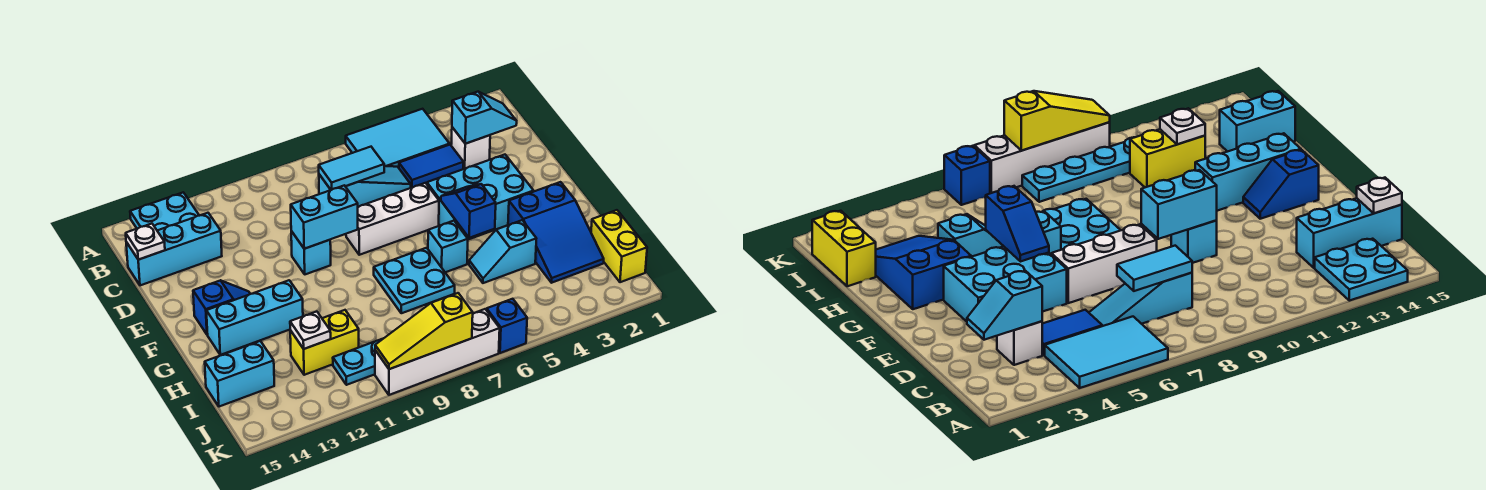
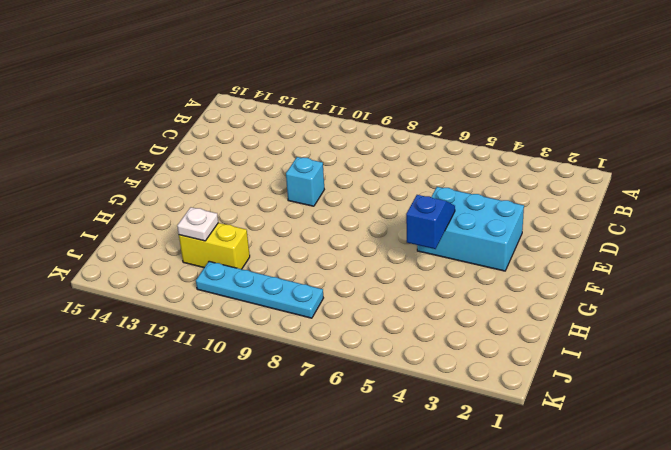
none -> cyan 2x3 tile [346,109,450,168]
none -> cyan 2x2 plate [130,192,199,230]
none -> white 1x1 brick [451,127,490,169]

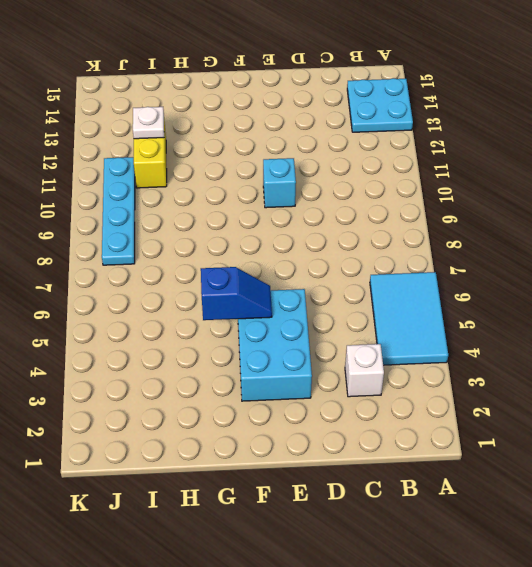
none -> blue 1x2 tile [399,145,464,188]
none -> cyan 1x3 slope [319,166,411,207]
none -> cyan 1x3 brick [126,213,222,285]

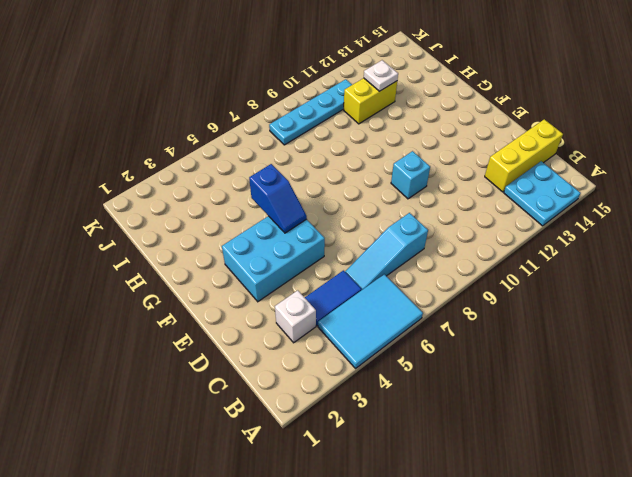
yellow 1x3 brick [485,119,563,192] -> cyan 1x3 brick [126,213,222,285]
none -> white 1x3 brick [346,183,439,255]
none -> blue 1x2 slope [193,280,250,335]
none -> blue 2x3 slope [508,182,604,283]

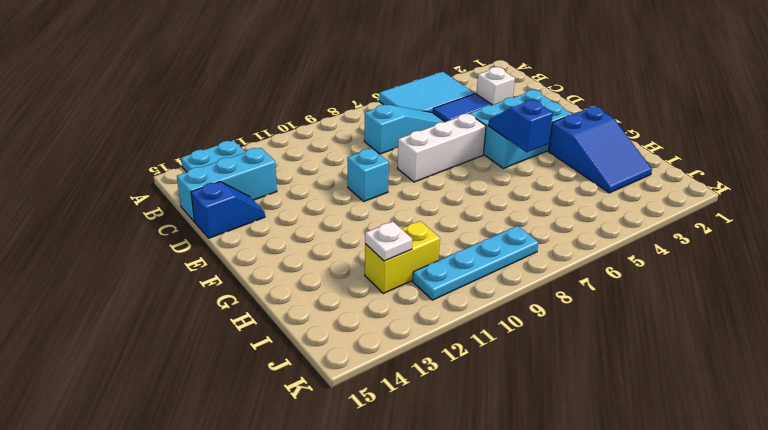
blue 1x2 slope [191,182,265,238] -> blue 1x2 slope moved to [193,280,250,335]
none -> cyan 1x1 brick [428,221,468,272]
none -> cyan 2x2 plate [374,248,455,313]
none -> cyan 1x3 brick [206,280,303,355]

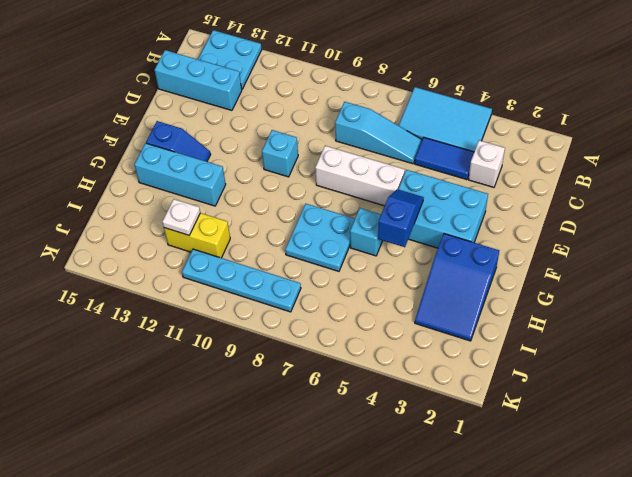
none -> cyan 1x2 slope [469,220,536,283]
none -> yellow 1x2 brick [591,210,647,282]
none -> cyan 1x2 brick [205,341,274,407]

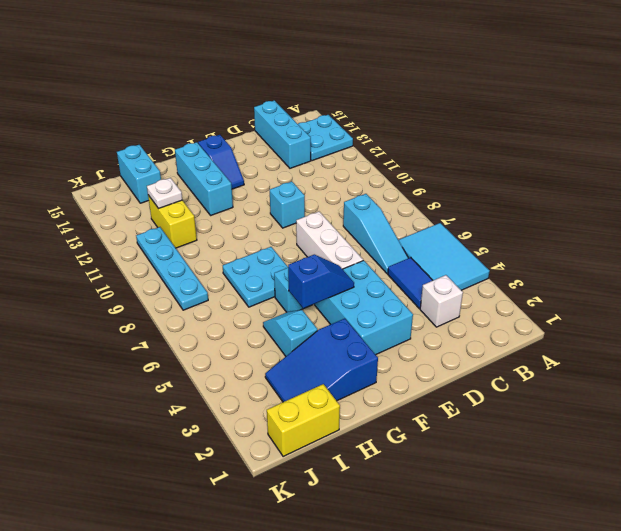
none -> blue 1x1 brick [487,299,527,353]
none -> white 1x4 brick [375,309,500,395]
none -> cyan 1x2 slope [452,92,517,144]

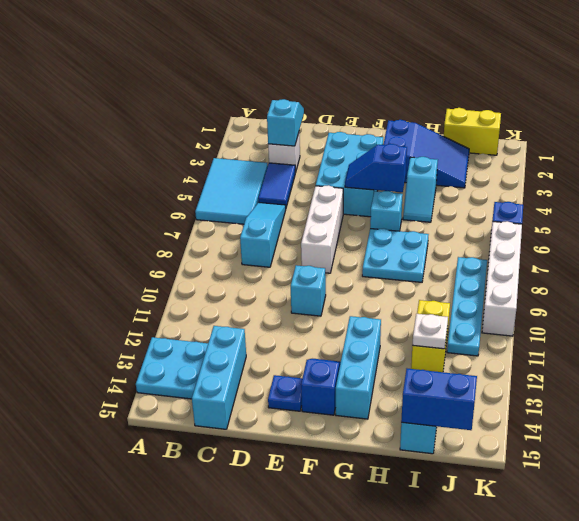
blue 1x1 plate [268,375,302,411] -> none
blue 1x2 brick [401,369,477,430] -> none
none -> cyan 1x2 tile [319,147,384,190]
none -> white 1x1 plate [126,224,165,260]
none -> cyan 1x2 brick [291,185,358,249]

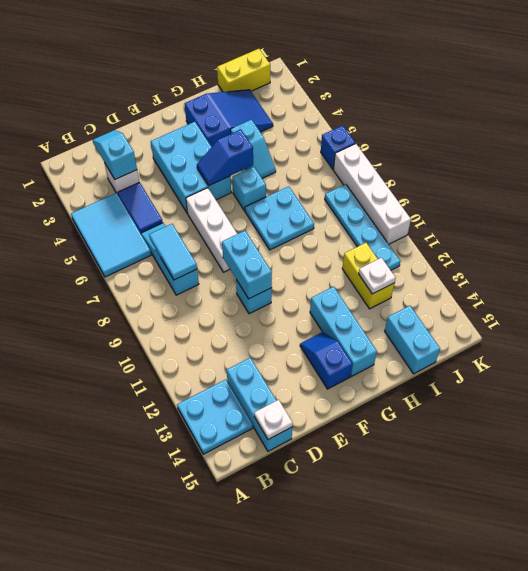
none -> yellow 1x3 slope [375,293,473,369]

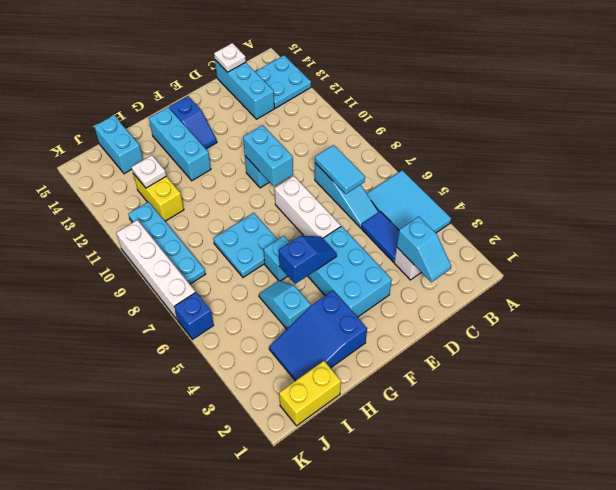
none -> yellow 1x3 slope [375,293,473,369]

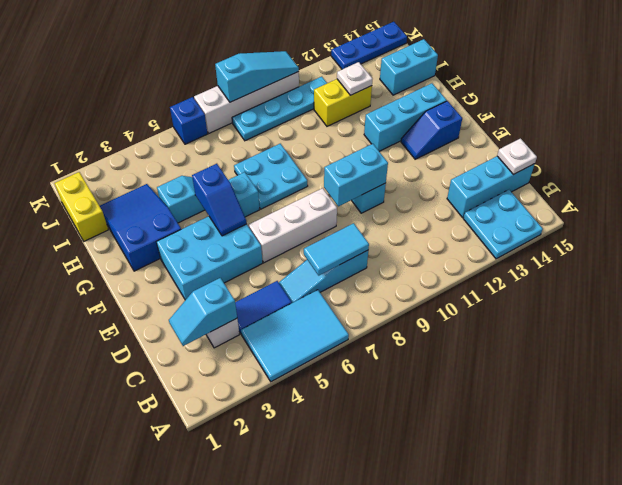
cyan 1x3 slope [215,51,299,102] -> yellow 1x3 slope [375,293,473,369]
blue 1x3 plate [331,22,407,69] -> none

